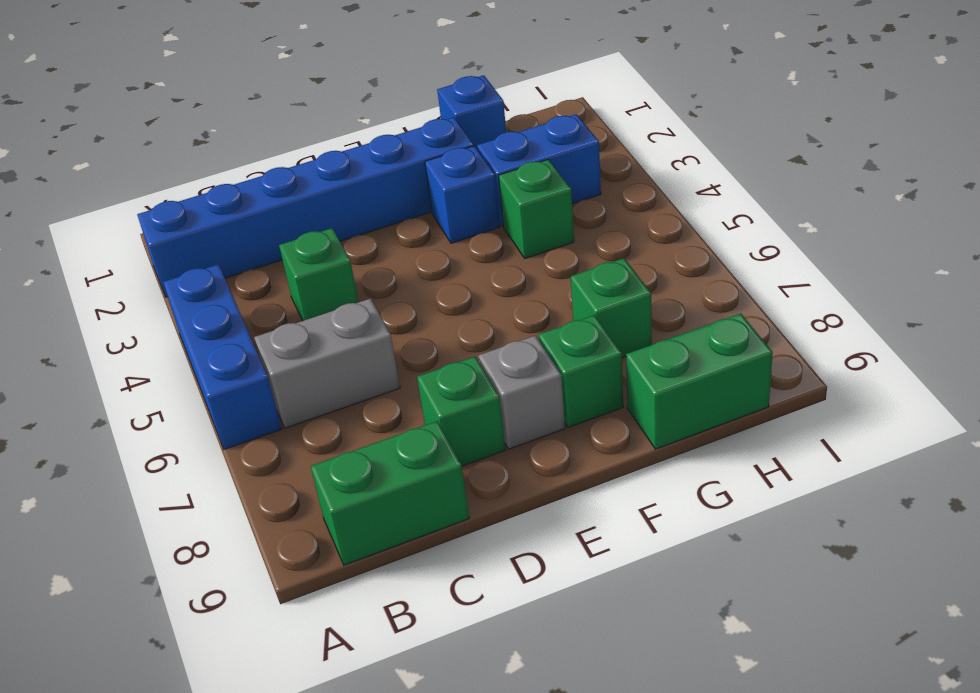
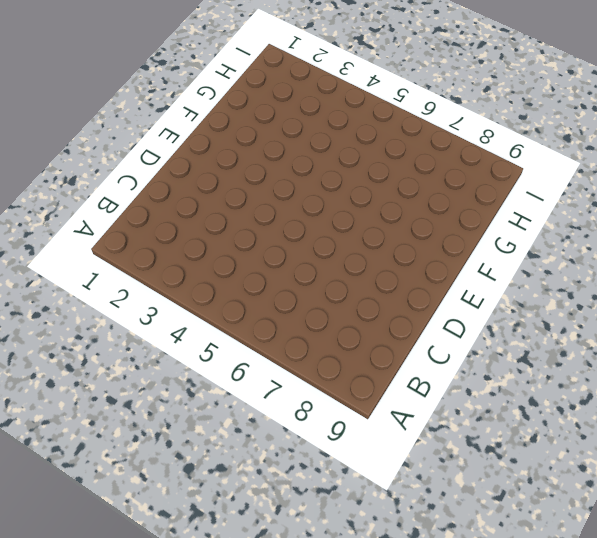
none -> blue 1x6 brick [137,117,474,297]
none -> blue 1x3 brick [163,264,282,449]
none -> grey 1x2 brick [254,298,400,428]

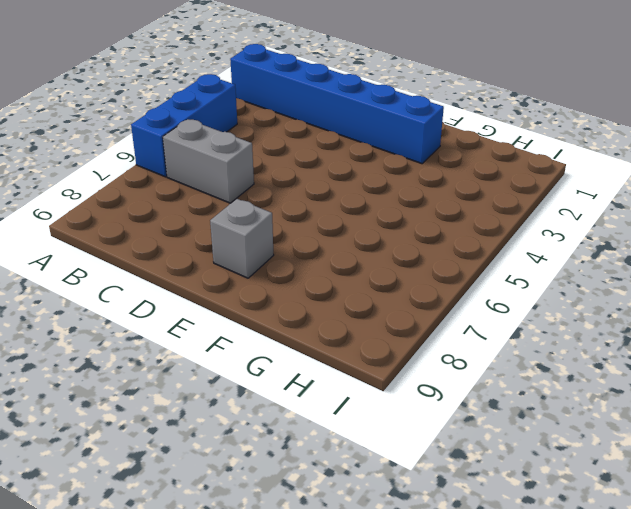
none -> green 1x2 brick [311,421,469,565]
none -> green 1x1 brick [279,228,358,321]
none -> green 1x1 brick [417,357,505,466]

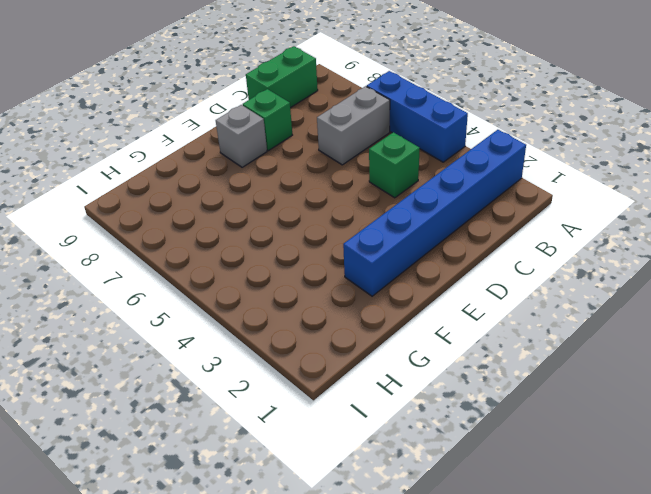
none -> blue 1x1 brick [425,146,500,243]
none -> green 1x1 brick [539,315,623,428]
none -> blue 1x1 brick [437,75,506,149]

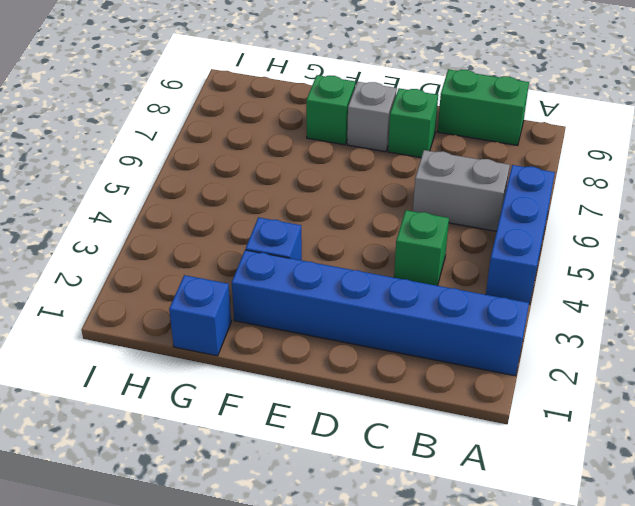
none -> blue 1x2 brick [477,114,601,226]
none -> green 1x1 brick [499,159,574,258]
none -> green 1x1 brick [571,258,652,358]

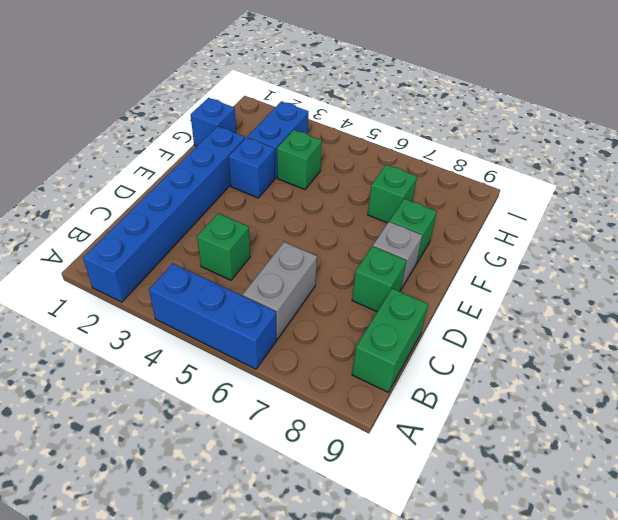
none -> green 1x2 brick [626,313,773,449]

